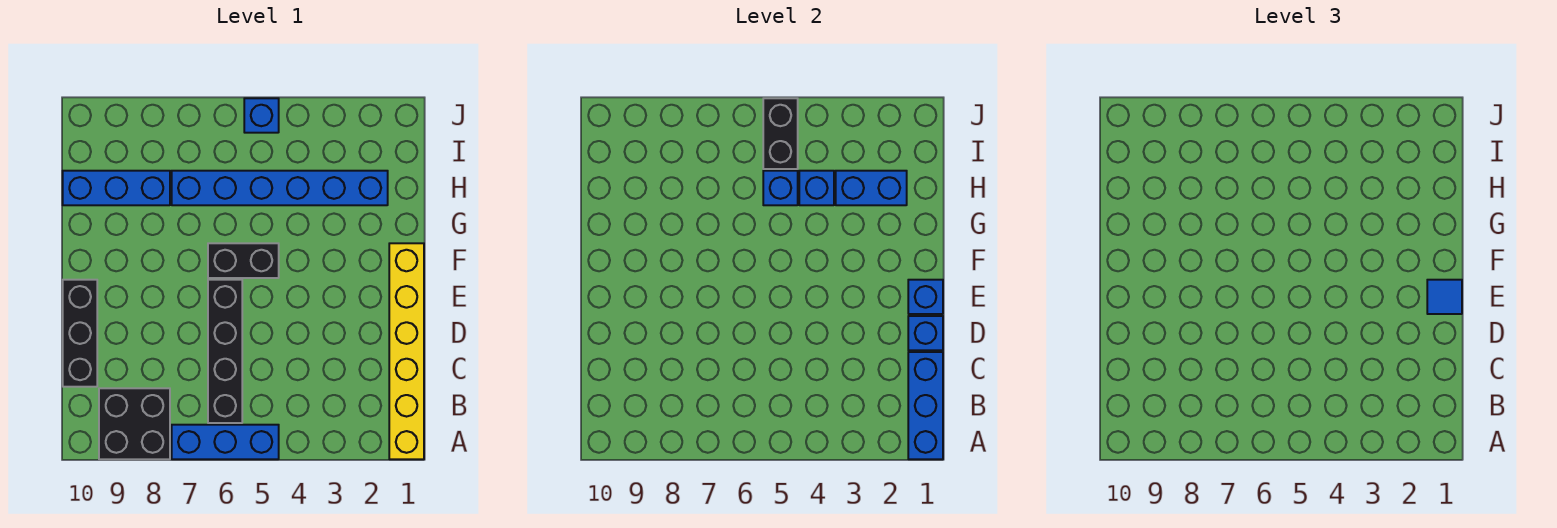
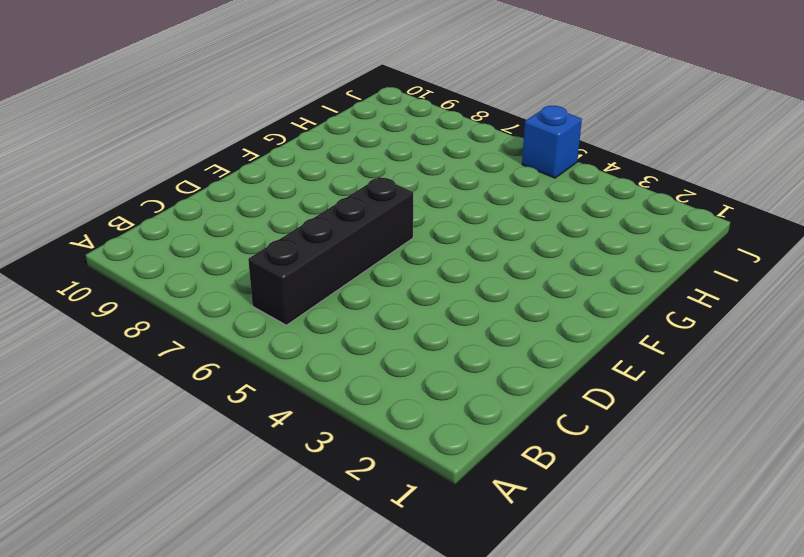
none -> yellow 1x6 brick [389,243,424,459]
none -> blue 1x3 brick [172,425,279,459]
none -> black 2x2 brick [99,388,170,459]

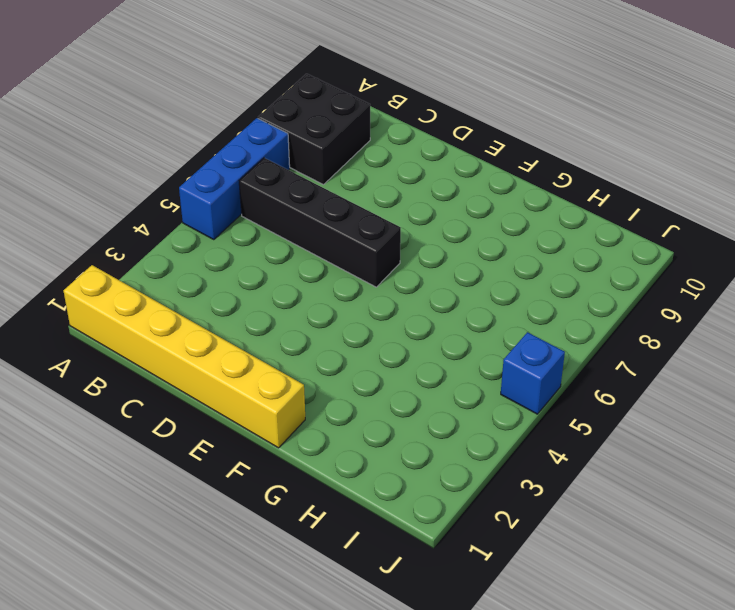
none -> black 1x3 brick [63,280,97,387]
none -> black 1x2 brick [208,243,279,278]
none -> blue 1x6 brick [172,171,388,205]

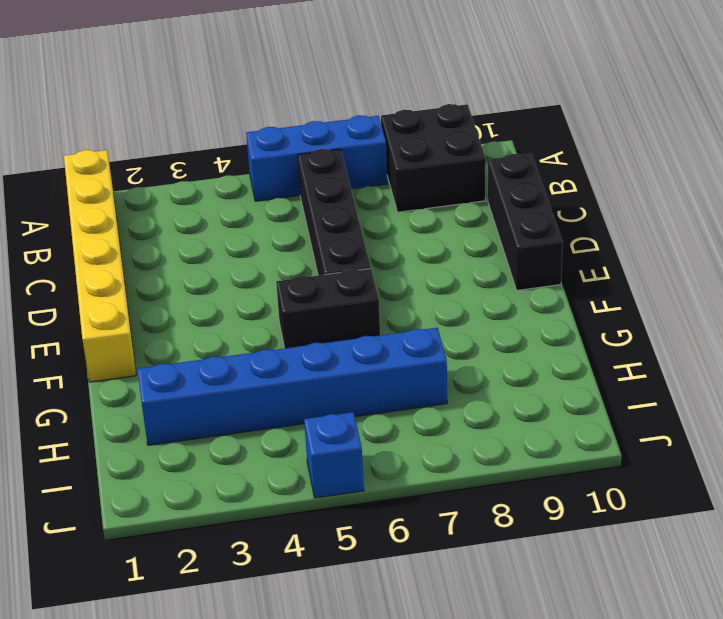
none -> blue 1x3 brick [63,171,170,205]
none -> blue 1x3 brick [908,352,943,459]
none -> blue 1x1 brick [908,316,943,350]

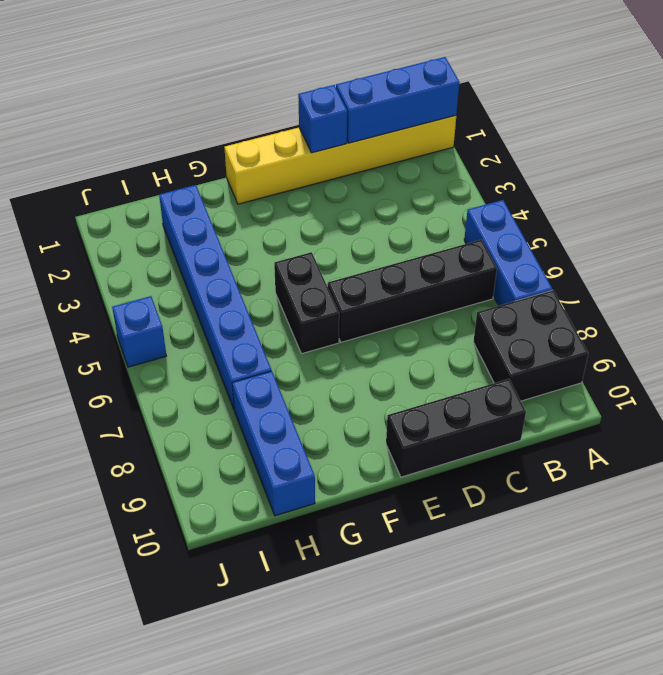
none -> blue 1x1 brick [908,280,943,314]
none -> blue 1x2 brick [836,171,907,205]
none -> blue 1x1 brick [799,171,834,205]

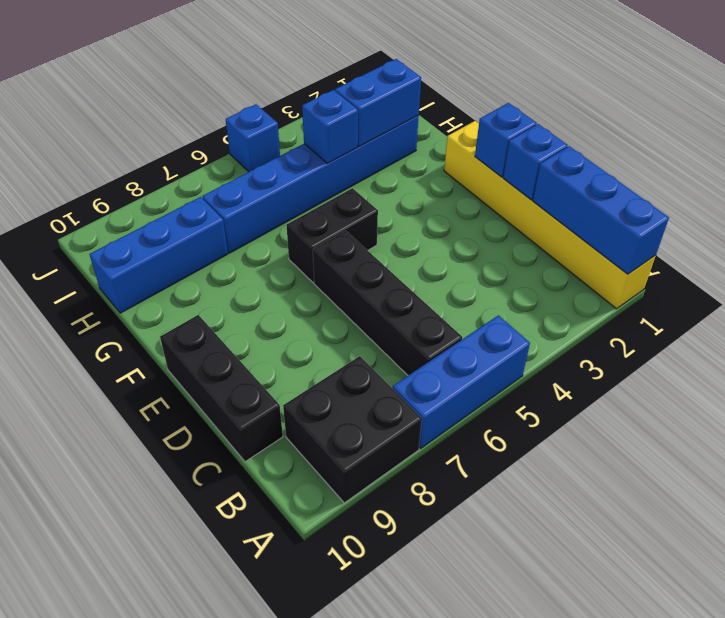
none -> blue 1x1 brick [763,171,798,205]
none -> black 1x2 brick [763,98,798,169]
none -> blue 1x1 tile [1427,280,1462,314]

